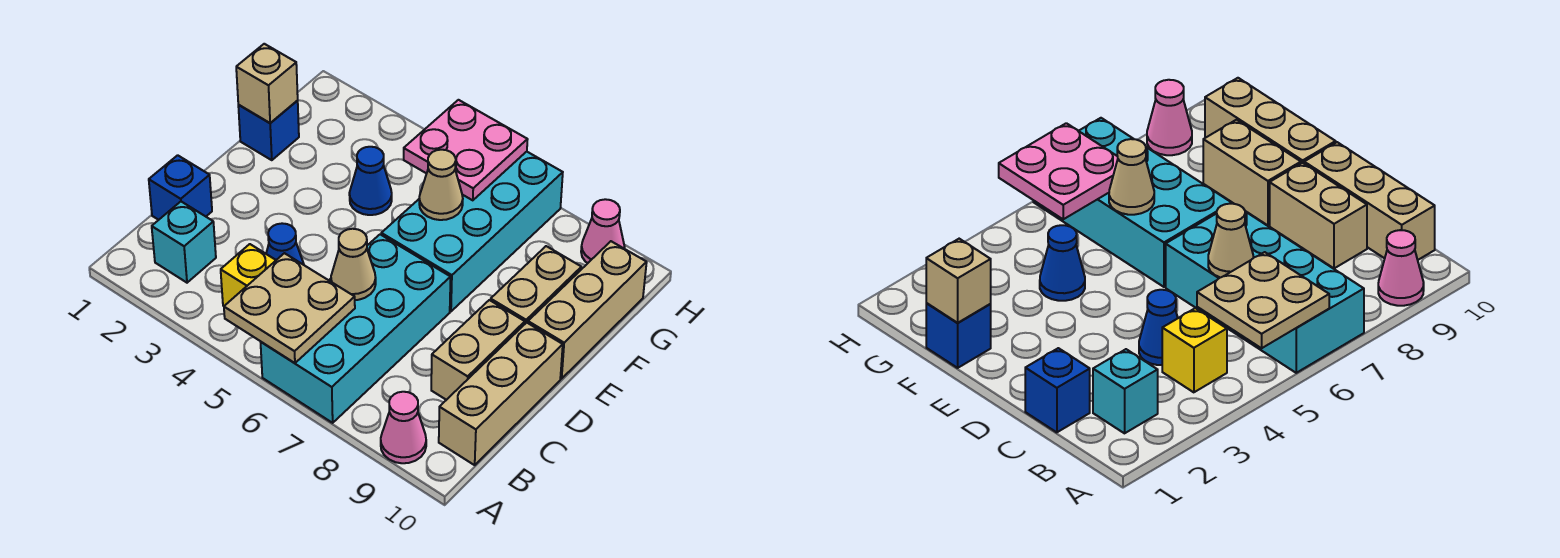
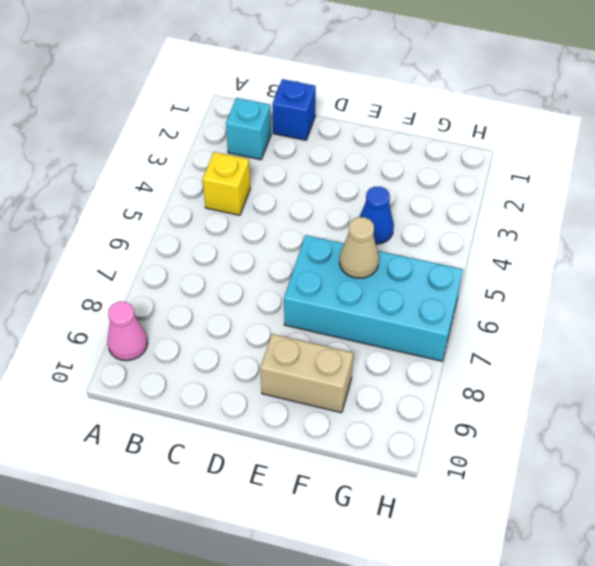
none -> cyan 2x4 brick [261,234,451,423]
none -> tan 1x3 brick [439,323,563,465]
none -> blue 1x1 cone [266,223,304,265]

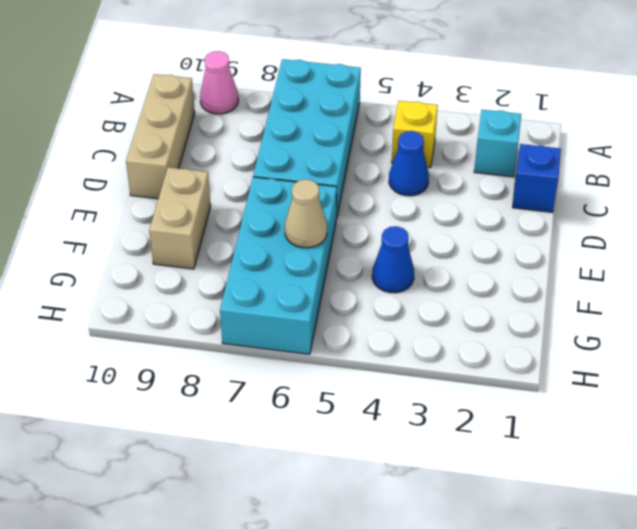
none -> tan 1x2 brick [431,300,525,400]
none -> tan 1x3 brick [528,241,647,379]
none -> blue 1x1 brick [238,101,299,160]

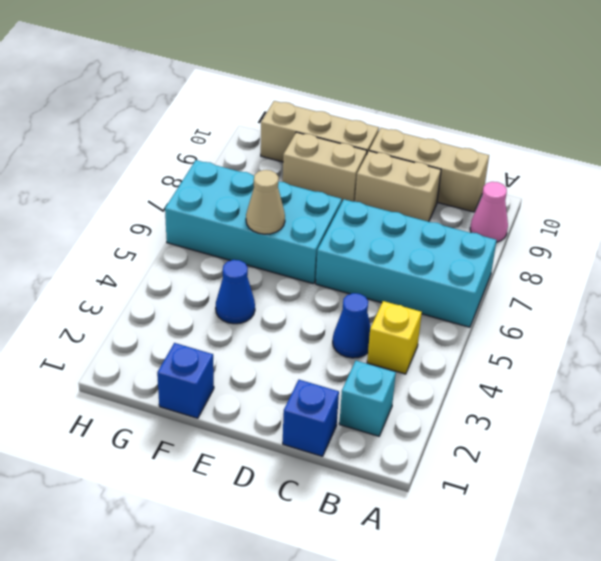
none -> pink 1x1 cone [581,199,625,263]
none -> tan 2x2 plate [224,253,355,363]
none -> tan 1x1 cone [331,229,376,300]

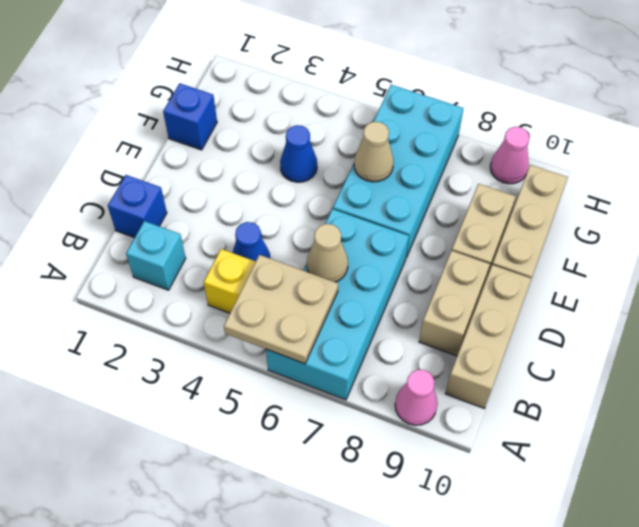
none -> tan 1x1 brick [236,44,298,123]
none -> pink 2x2 plate [404,100,528,200]

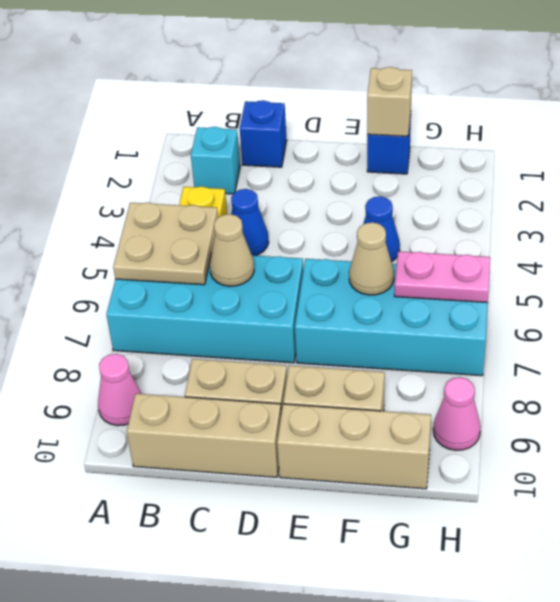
pink 1x2 plate [394,251,490,303] -> pink 2x2 plate [404,100,528,200]

